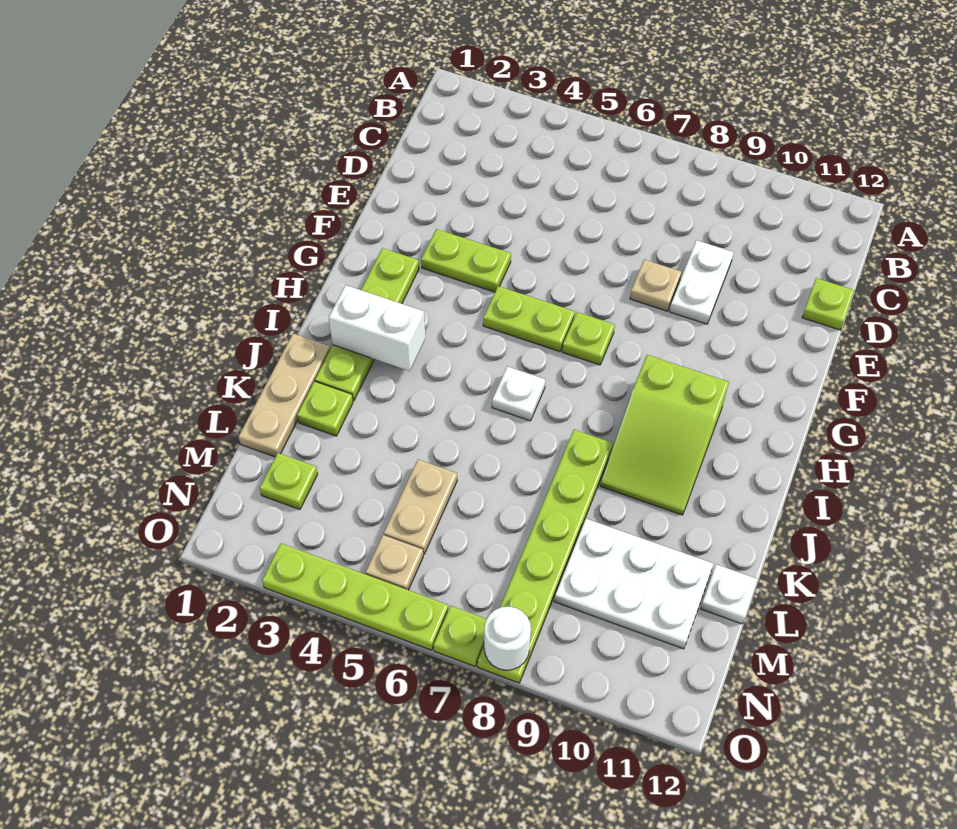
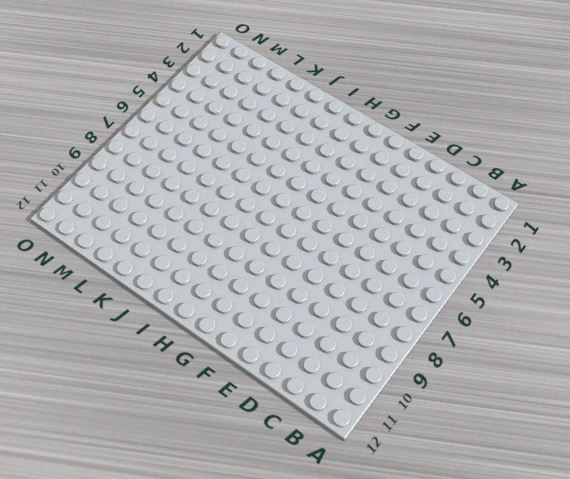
none -> white 1x2 plate [670,240,734,324]
none -> lime 1x1 plate [802,278,854,330]
none -> tan 1x1 plate [630,260,681,311]

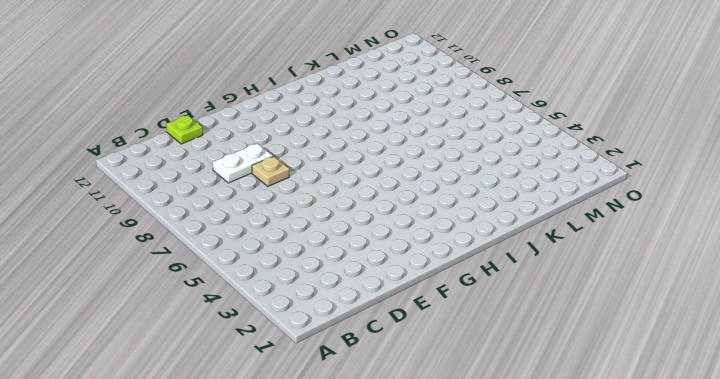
none -> lime 1x2 plate [421,229,511,292]
none -> lime 1x4 plate [315,248,419,401]
none -> lime 1x2 plate [483,286,575,352]

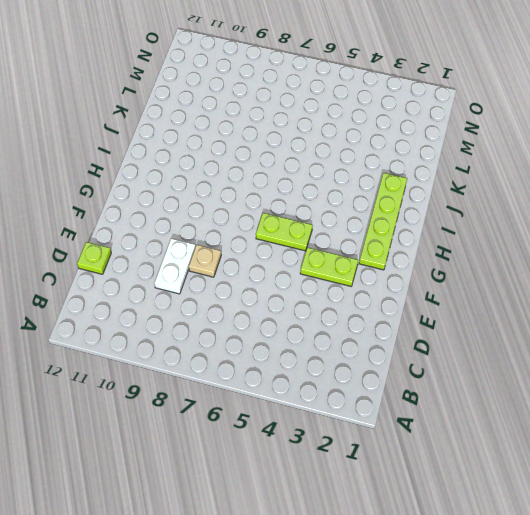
none -> lime 1x1 plate [562,312,615,365]
none -> lime 2x3 slope [600,355,729,515]
none -> white 1x1 plate [492,366,545,421]

